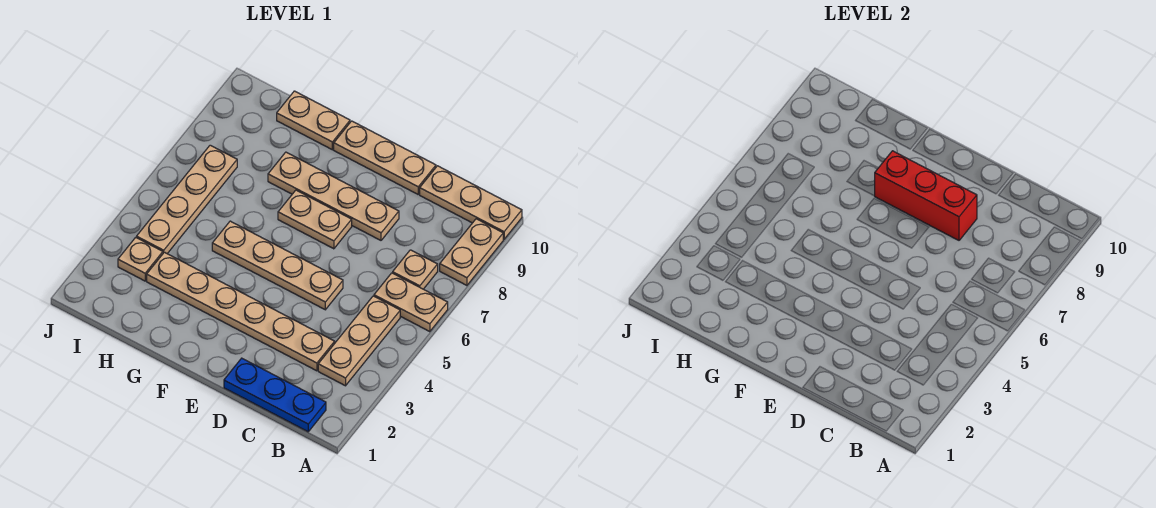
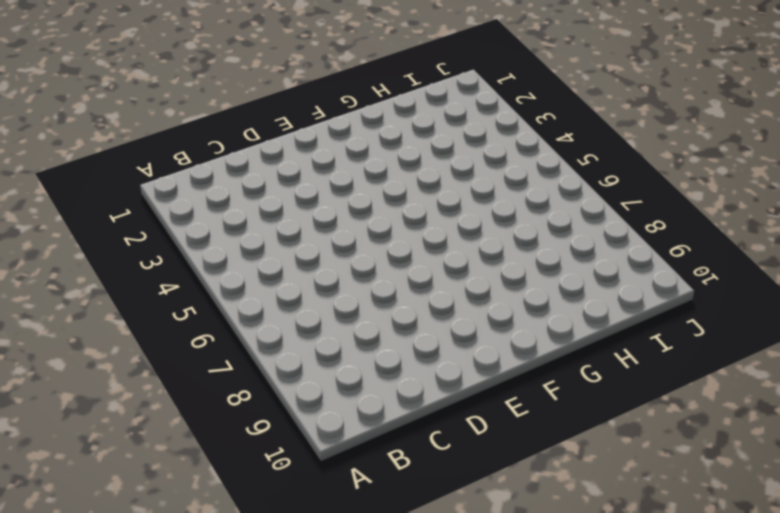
none -> tan 1x2 plate [374,273,448,332]
none -> tan 1x2 plate [440,219,503,285]
none -> tan 1x3 plate [420,166,522,239]

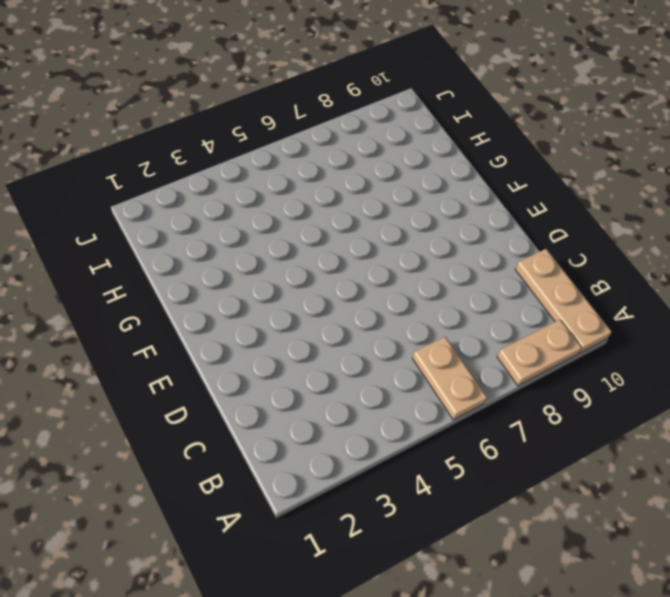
none -> blue 1x3 plate [224,358,326,432]
none -> tan 1x3 plate [318,296,400,386]
none -> tan 1x1 plate [393,250,438,289]

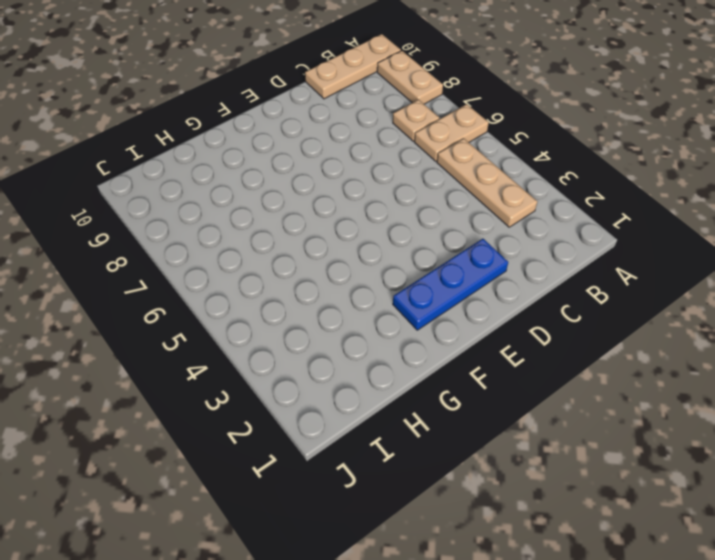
blue 1x3 plate [393,239,508,330] -> blue 1x3 plate moved to [224,358,326,432]
none -> tan 1x6 plate [147,252,335,371]
none -> tan 1x4 plate [212,221,343,310]
none -> tan 1x4 plate [268,152,399,240]

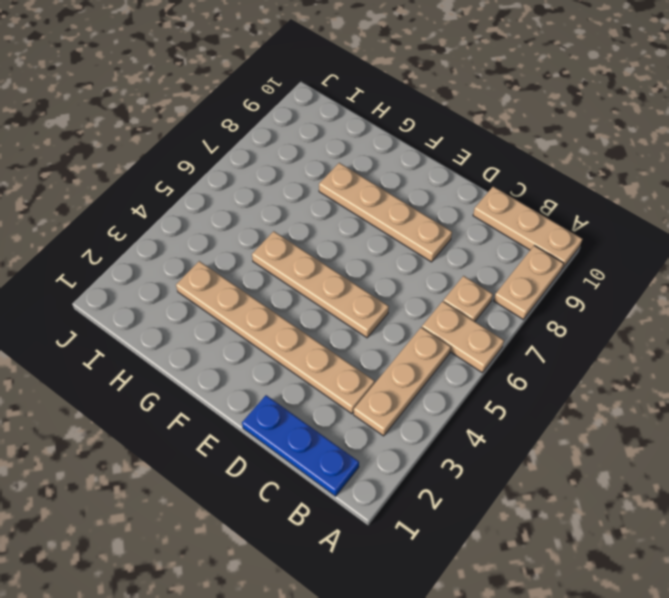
none -> tan 1x3 plate [334,121,436,194]
none -> tan 1x2 plate [278,190,352,249]
none -> tan 1x2 plate [277,91,350,150]

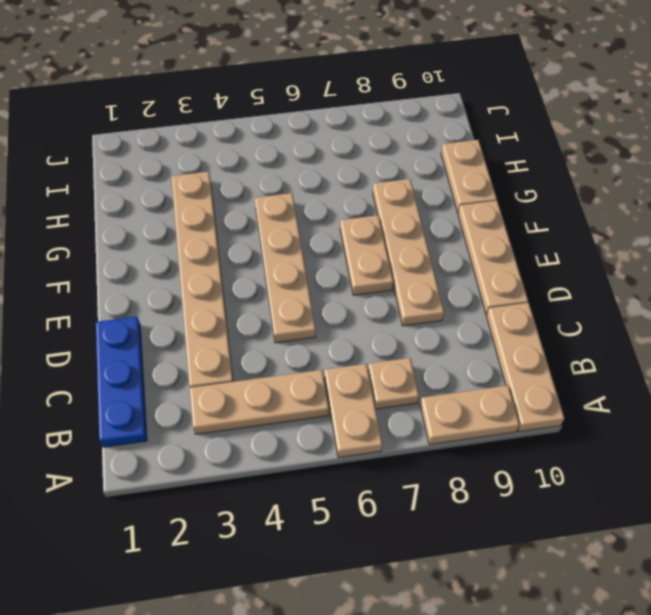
none -> tan 1x1 plate [118,237,163,281]
none -> tan 1x4 plate [137,145,237,254]
none -> red 1x3 brick [875,151,977,240]

